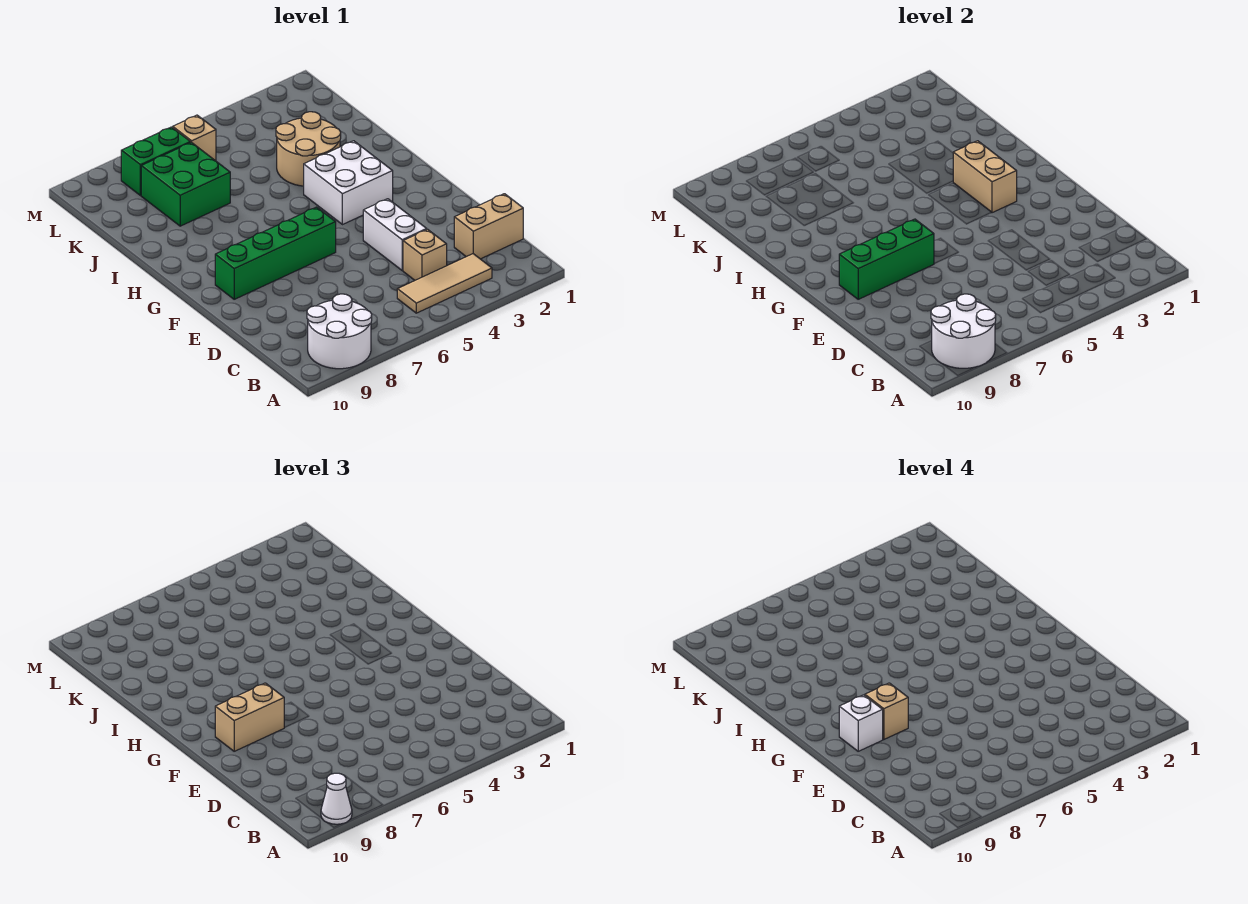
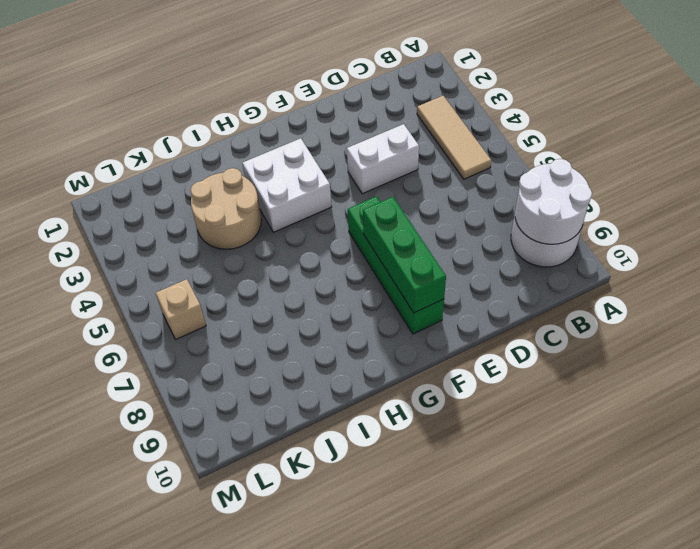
none -> tan 1x2 brick [454,194,523,259]
none -> tan 1x1 brick [403,229,447,280]
none -> green 2x2 brick [141,142,230,226]

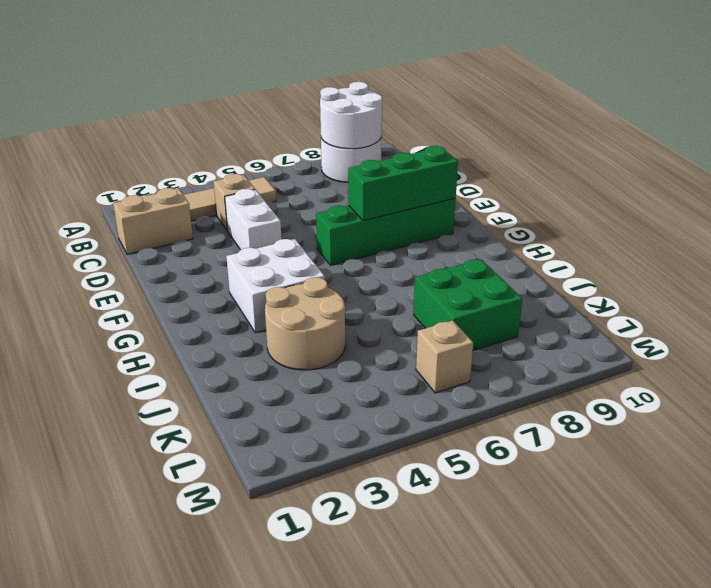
none -> green 1x2 brick [121,127,190,195]
none -> tan 1x2 brick [953,141,1017,213]
none -> white 1x1 cone [321,773,352,824]

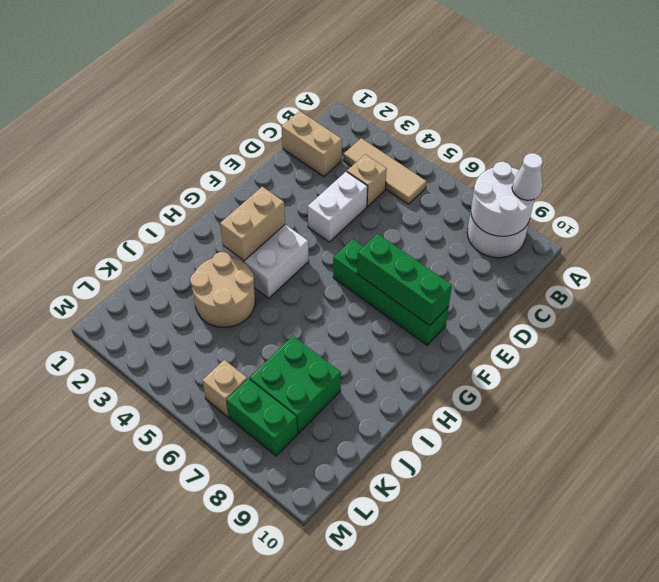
none -> tan 1x2 brick [215,683,284,751]
none -> tan 1x1 brick [865,683,908,739]
none -> white 1x1 brick [839,695,883,751]

